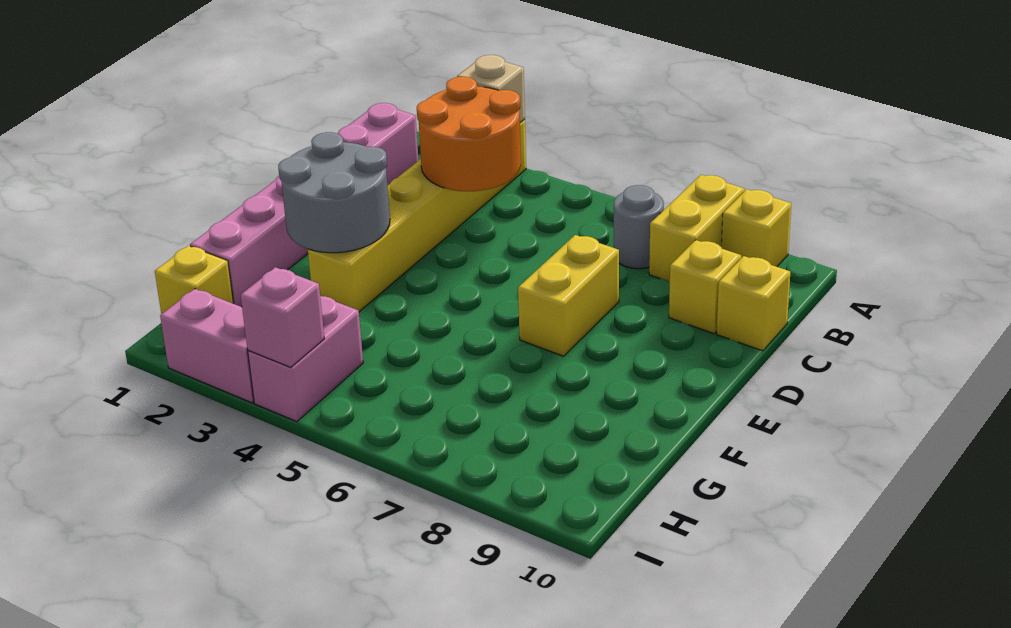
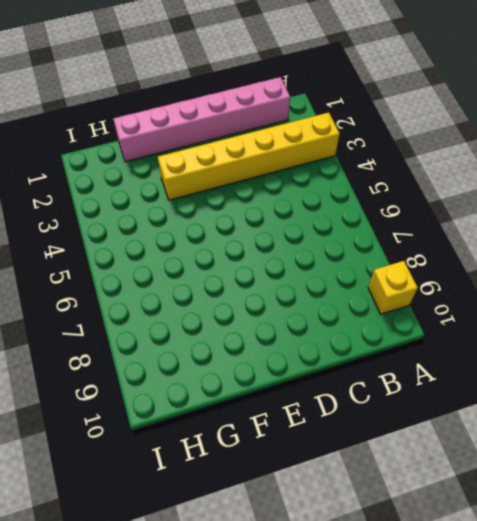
none -> yellow 1x2 brick [649,175,744,282]
none -> grey 1x1 round brick [614,185,664,269]
none -> yellow 1x1 brick [669,240,741,334]

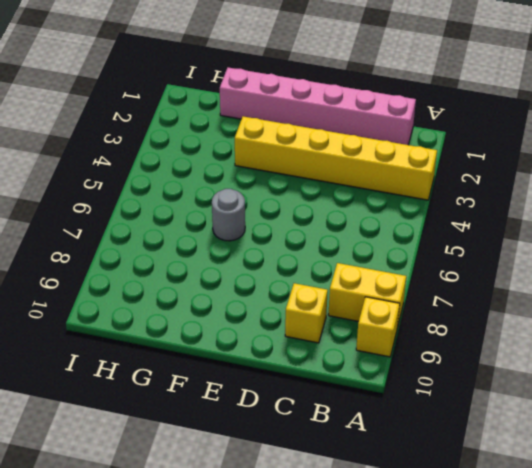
grey 1x1 round brick [212,189,245,241] -> grey 1x1 round brick moved to [614,185,664,269]
none -> yellow 1x1 brick [717,256,790,351]
none -> yellow 1x2 brick [518,235,619,356]
none -> yellow 1x1 brick [155,246,233,314]

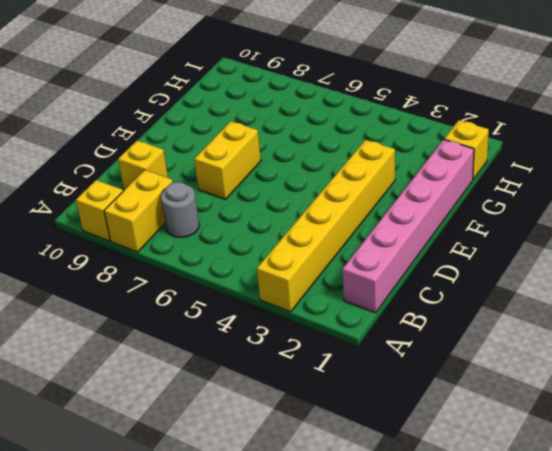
none -> yellow 1x1 brick [717,256,790,351]
none -> pink 1x2 brick [248,296,363,422]
none -> pink 1x2 brick [160,289,254,403]

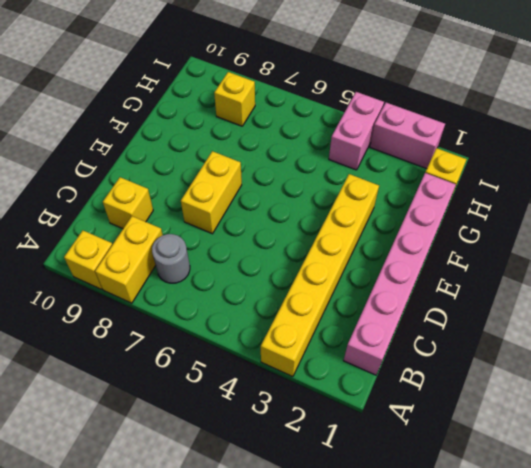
yellow 1x1 brick [214,72,255,126] -> yellow 1x1 brick moved to [717,256,790,351]
none -> tan 1x1 brick [457,55,525,122]
none -> orange 2x2 round brick [417,77,521,191]
none -> grey 2x2 round brick [278,132,390,253]

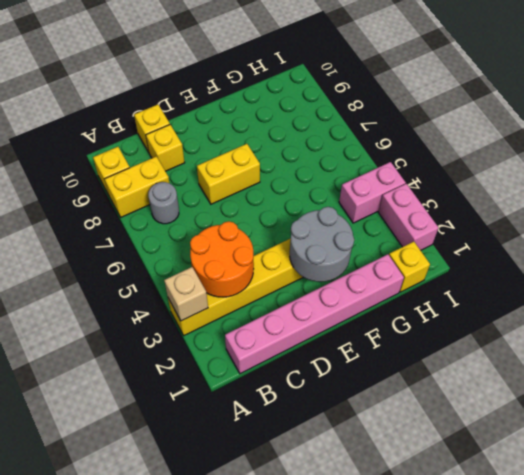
none -> pink 1x1 brick [241,267,324,367]

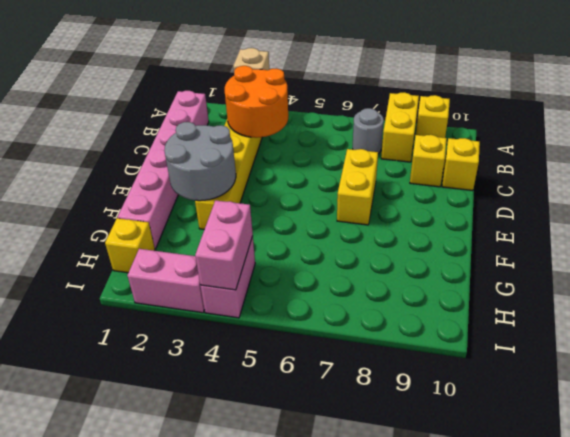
pink 1x2 brick [195,200,253,290] -> pink 1x1 brick [241,267,324,367]

